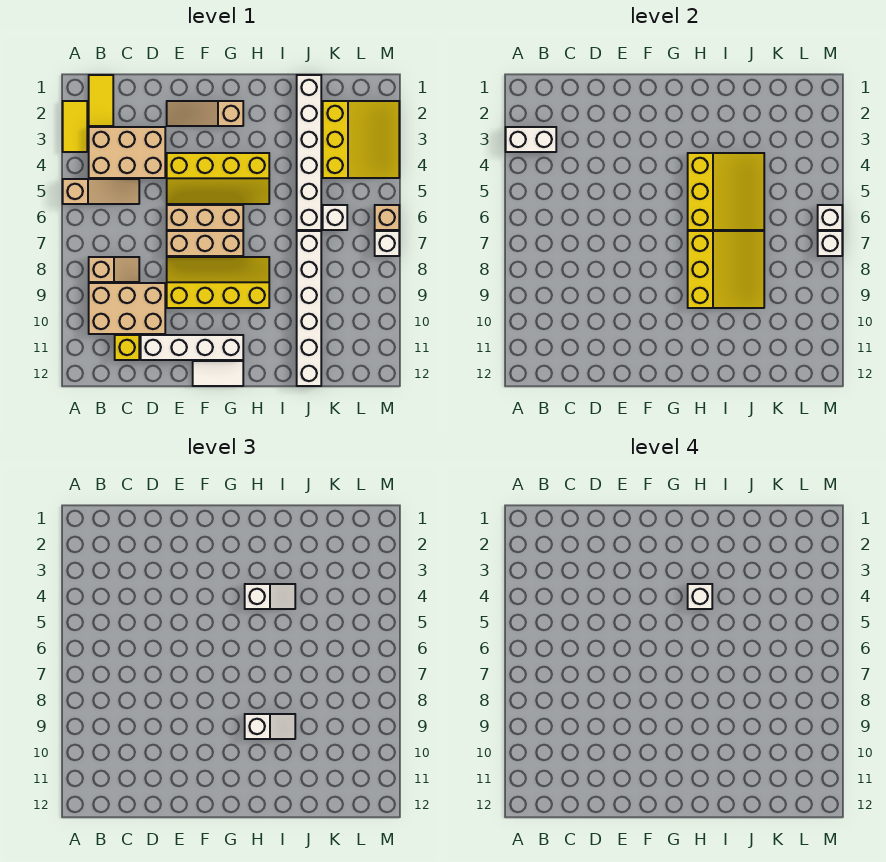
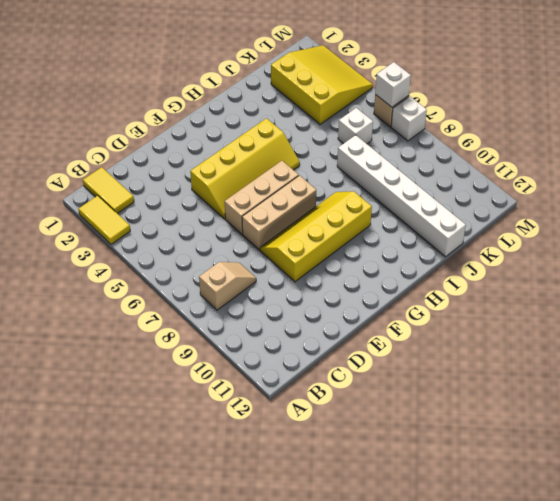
none -> tan 1x3 slope [63,179,139,204]
none -> tan 2x3 brick [89,127,165,178]
none -> tan 2x3 brick [89,283,165,334]

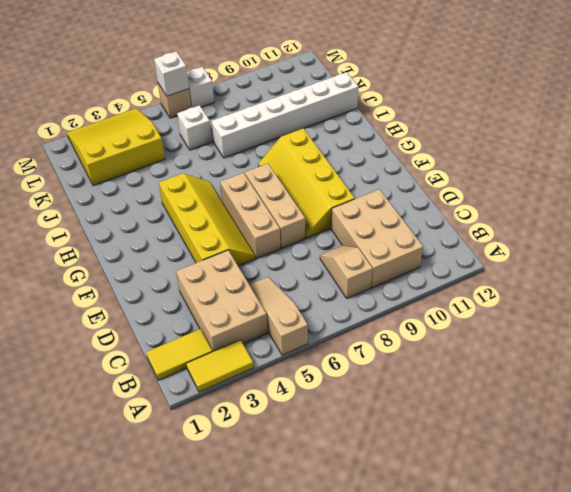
none -> yellow 1x1 brick [115,335,139,360]
none -> white 1x4 brick [141,335,243,360]
none -> tan 1x3 slope [167,101,243,126]

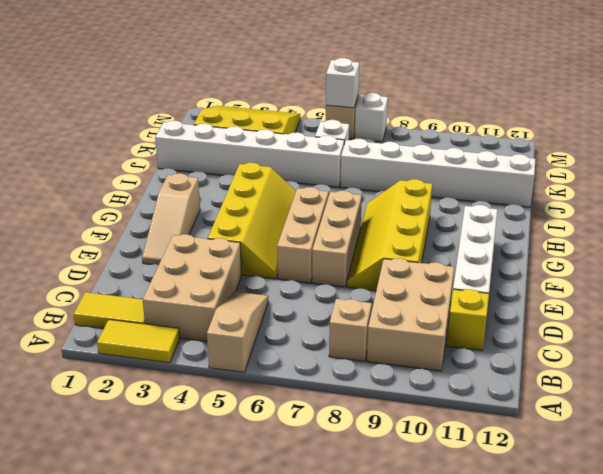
none -> white 1x2 tile [193,361,243,386]
none -> white 1x2 brick [506,127,556,152]
none -> yellow 3x3 slope [688,153,764,230]

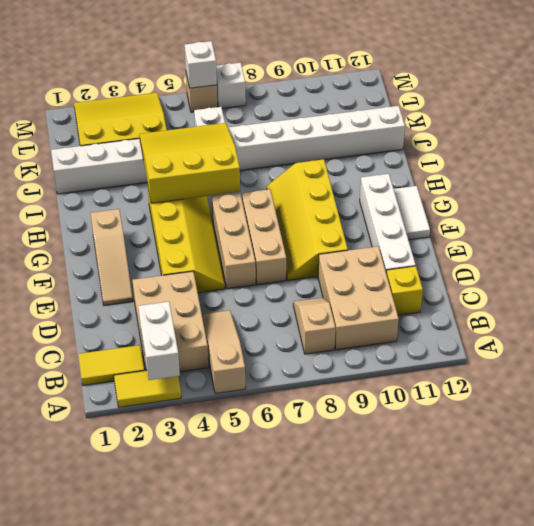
none -> yellow 3x3 slope [688,231,764,308]
none -> white 1x1 brick [818,231,842,256]
none -> white 1x2 slope [245,584,295,609]

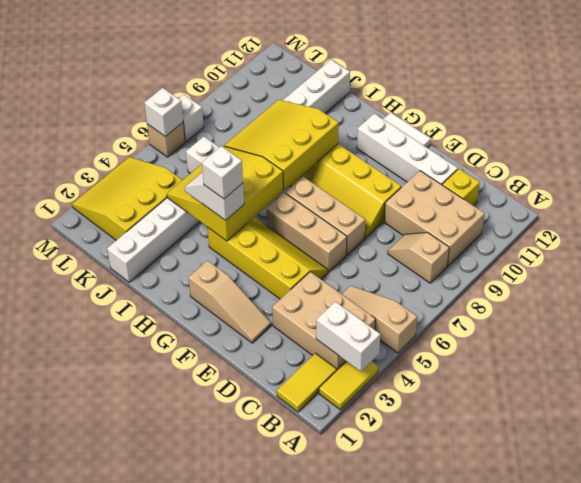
none -> white 1x1 brick [818,231,842,256]
none -> white 1x2 slope [245,714,295,739]

